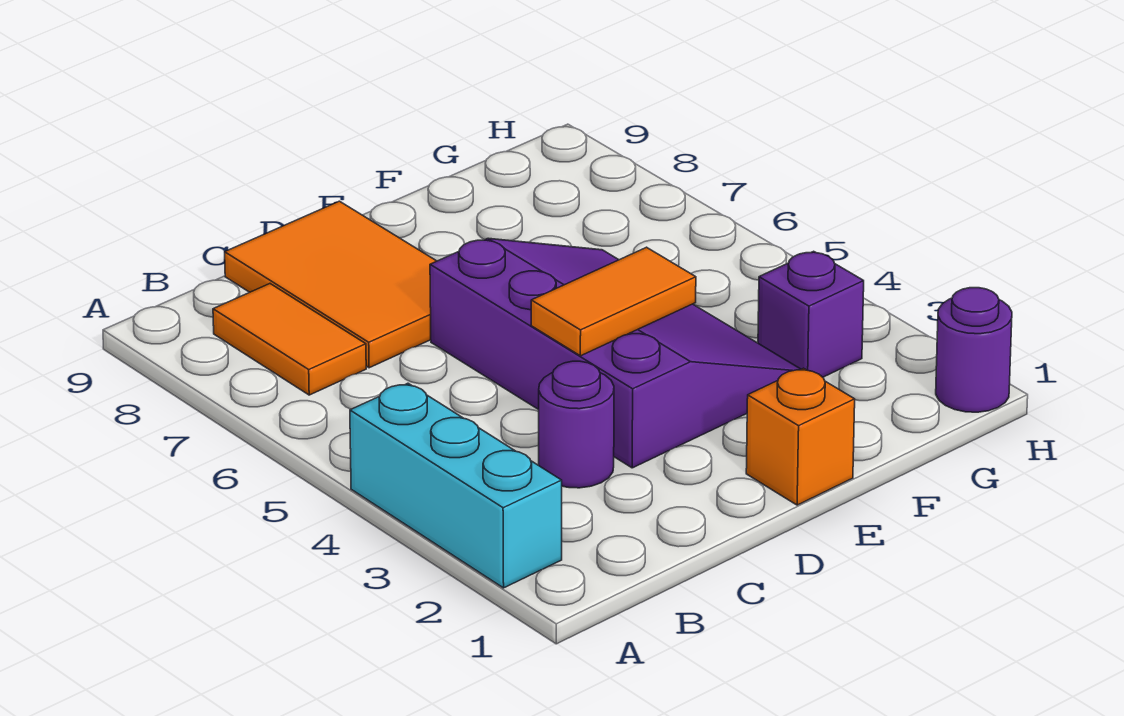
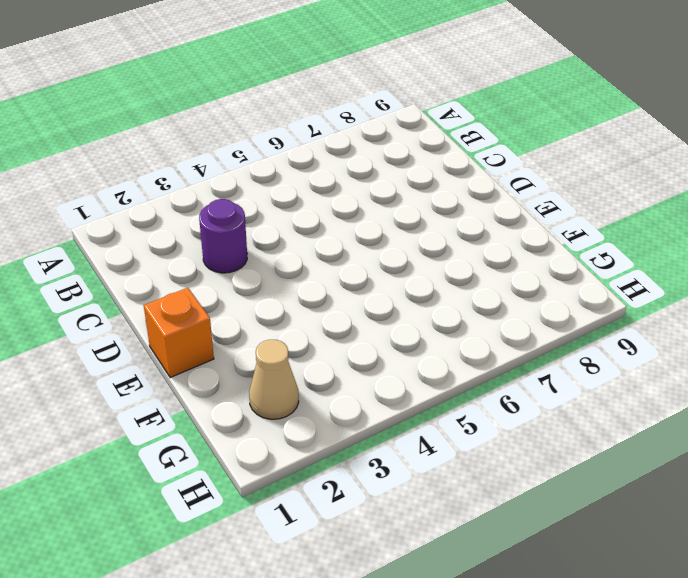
tan 1x1 cone [249,340,299,419] -> none
none -> cyan 1x3 brick [350,383,562,588]
none -> orange 1x2 tile [213,284,366,395]

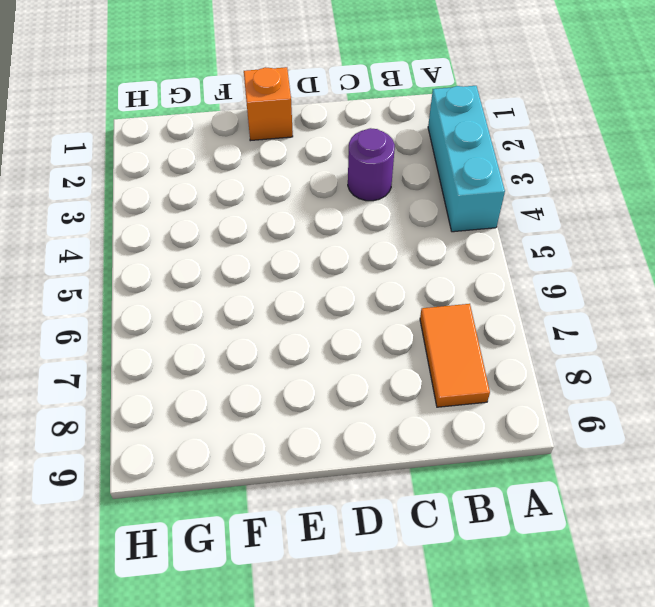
none -> orange 2x3 tile [225,201,436,368]
none -> purple 3x4 slope [430,238,801,468]

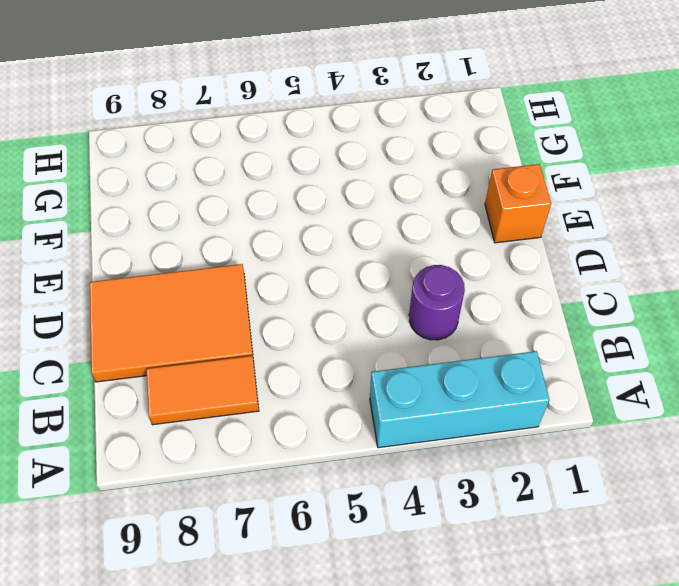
none -> purple 3x4 slope [430,238,801,468]
none -> purple 1x1 brick [758,251,864,377]

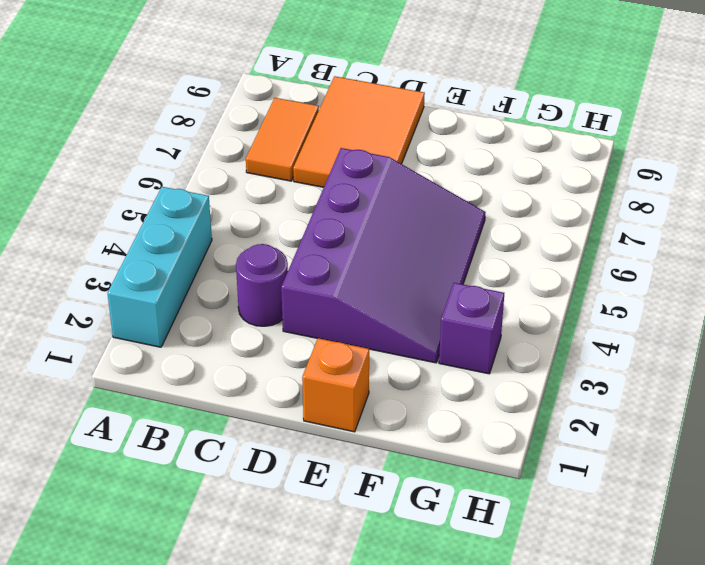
none -> purple 1x1 round brick [936,288,1012,412]
none -> orange 1x2 tile [531,247,696,356]

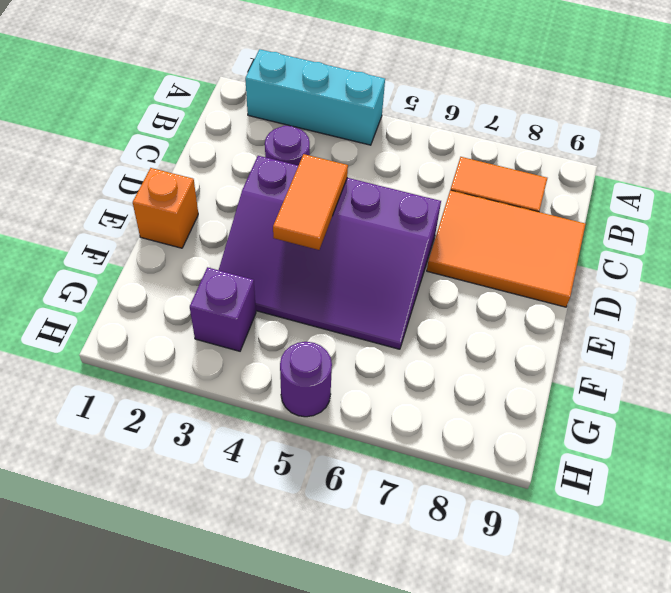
purple 1x1 round brick [280,342,332,417] -> purple 1x1 round brick moved to [936,288,1012,412]

